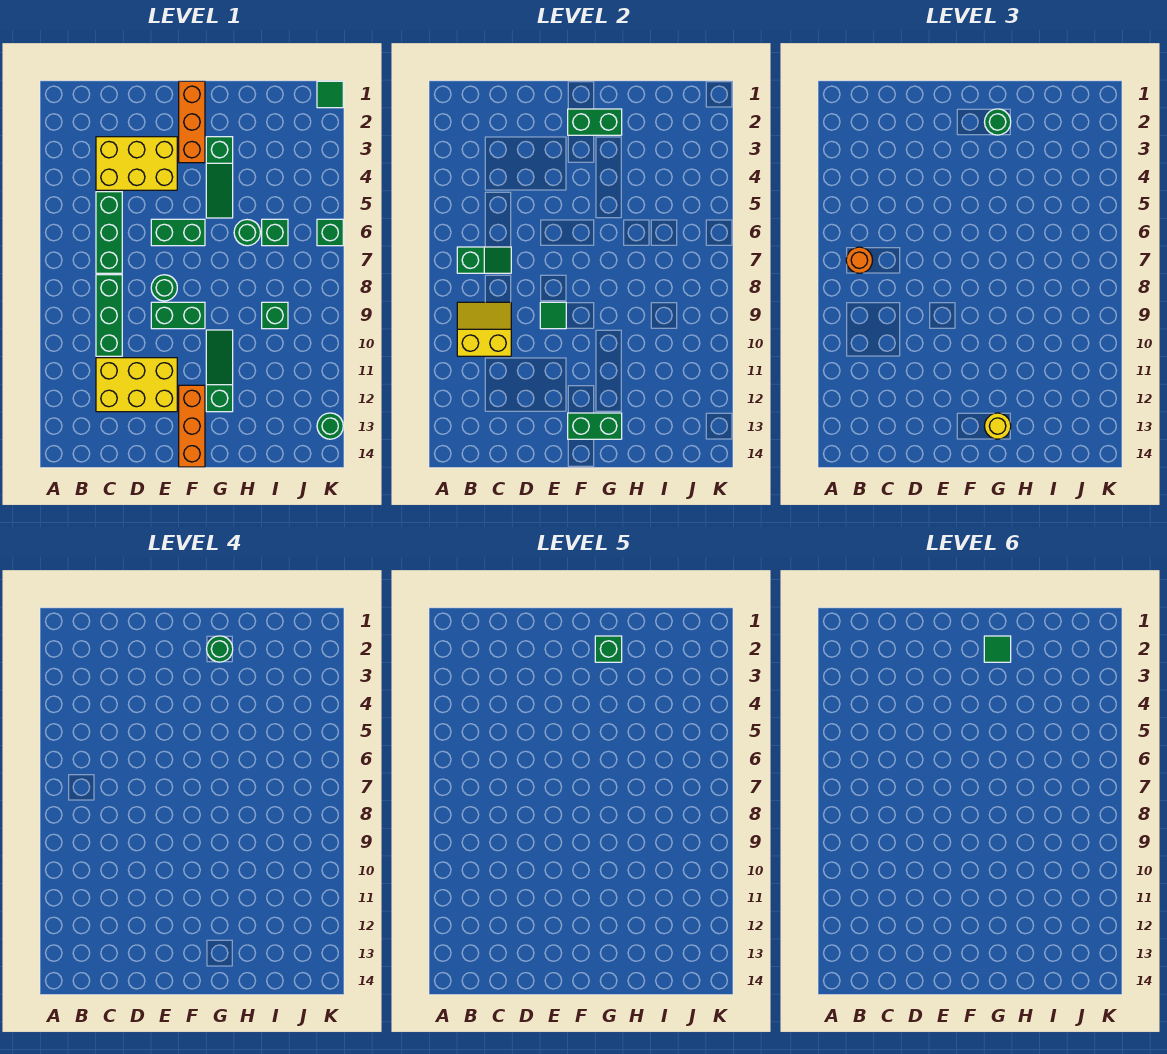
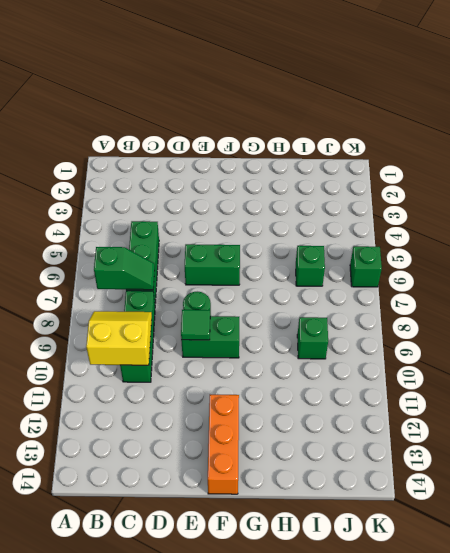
none -> yellow 2x3 brick [96,137,177,190]
none -> yellow 2x3 brick [96,358,177,412]
none -> orange 1x3 brick [179,81,205,163]

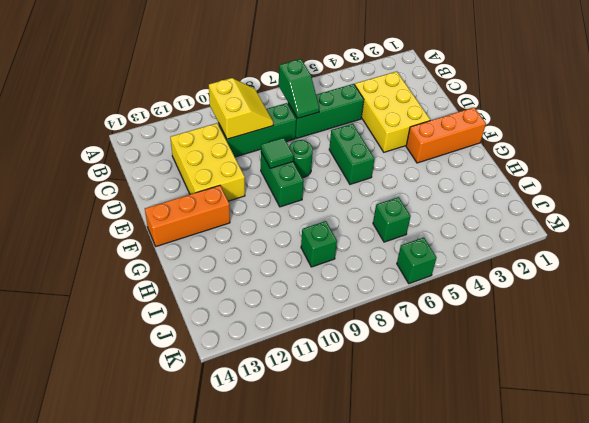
none -> green 1x3 slope [206,137,233,218]
none -> green 1x3 slope [206,330,233,412]
none -> green 1x1 round brick [234,219,260,246]

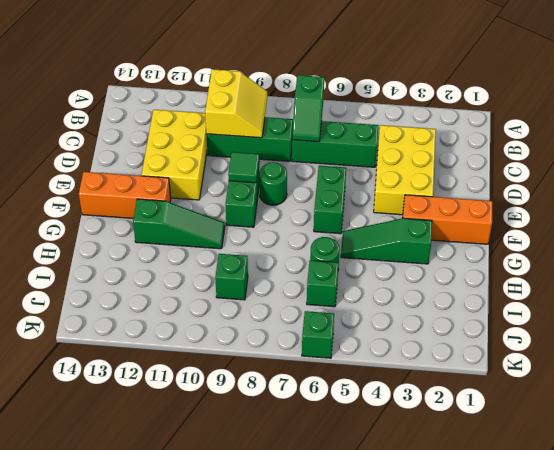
none -> green 1x1 tile [317,81,343,108]
none -> green 1x1 round brick [317,413,343,439]
none -> green 1x2 brick [568,109,622,135]

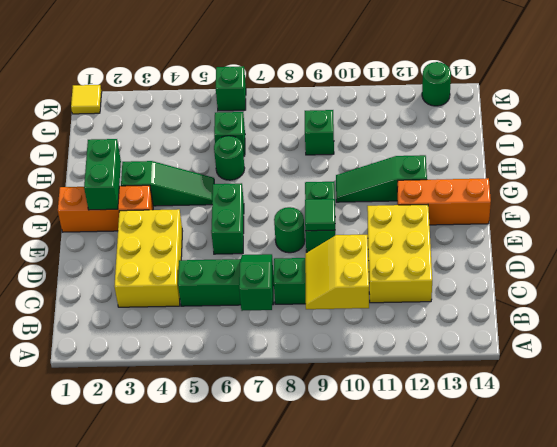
yellow 1x1 tile [71,85,102,114] -> green 1x1 tile [317,81,343,108]
none -> green 1x2 brick [568,413,622,439]
none -> orange 1x1 round brick [846,247,873,273]
none -> green 1x1 round brick [985,109,1011,135]

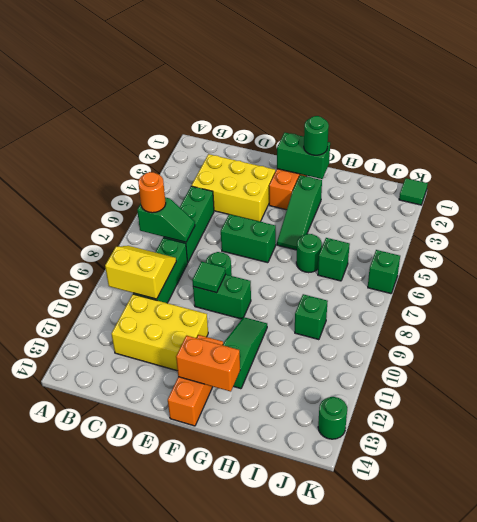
orange 1x2 brick [176,336,240,392] -> green 1x2 brick [568,413,622,439]
none -> yellow 1x1 round brick [985,413,1011,439]
none -> green 1x1 round brick [207,636,233,662]
none -> green 1x1 brick [595,636,622,662]

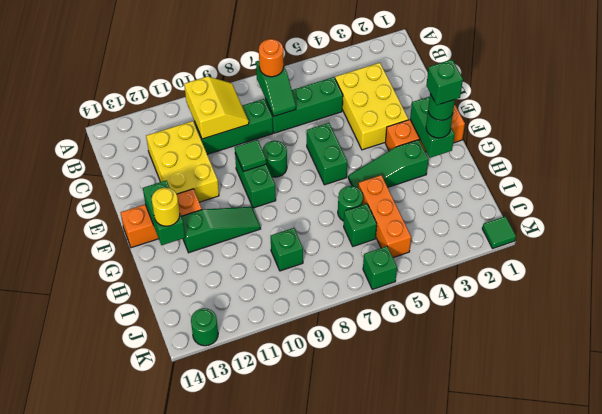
orange 1x3 brick [358,175,411,258] -> none
none -> green 1x1 tile [984,636,1011,662]

